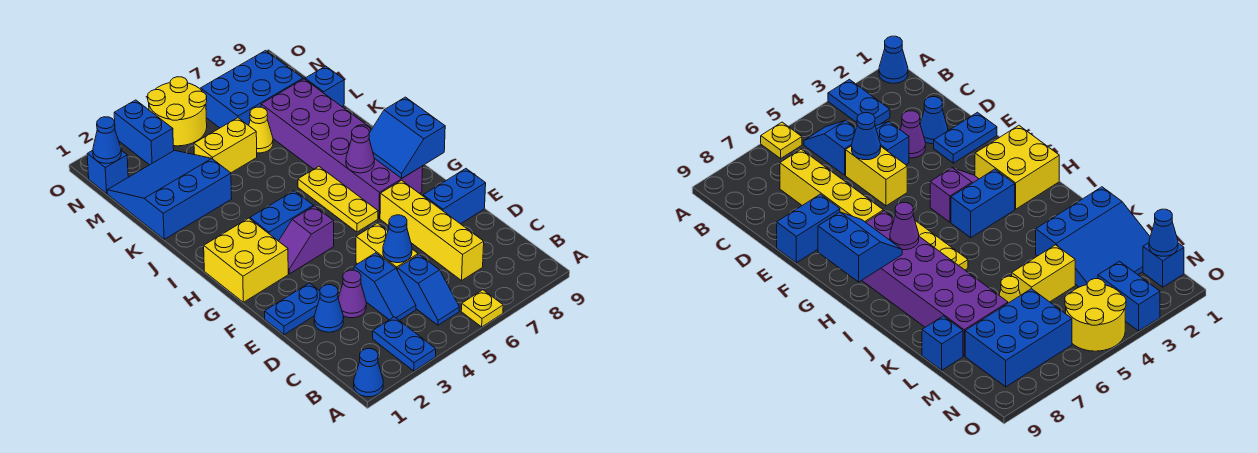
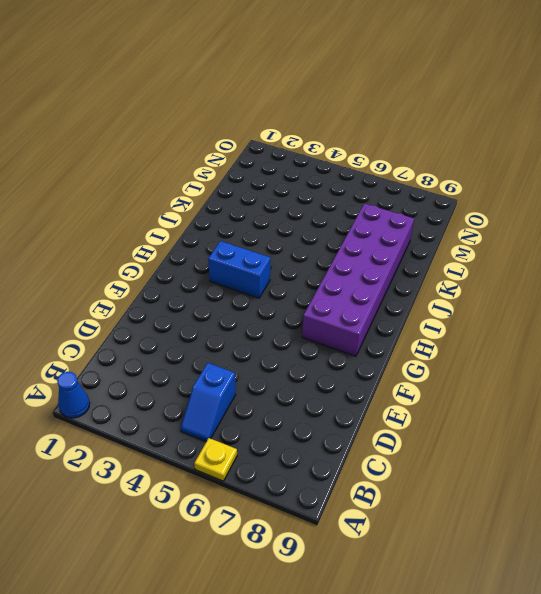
none -> blue 1x2 plate [373,317,436,371]
none -> blue 1x2 slope [354,253,416,320]
none -> yellow 1x4 brick [380,180,484,280]

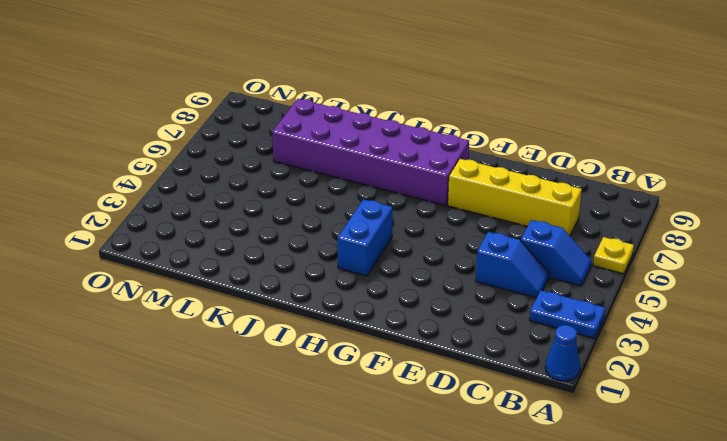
none -> blue 1x1 cone [314,285,344,332]
none -> purple 1x1 cone [338,270,366,318]
none -> yellow 1x2 brick [356,223,418,271]

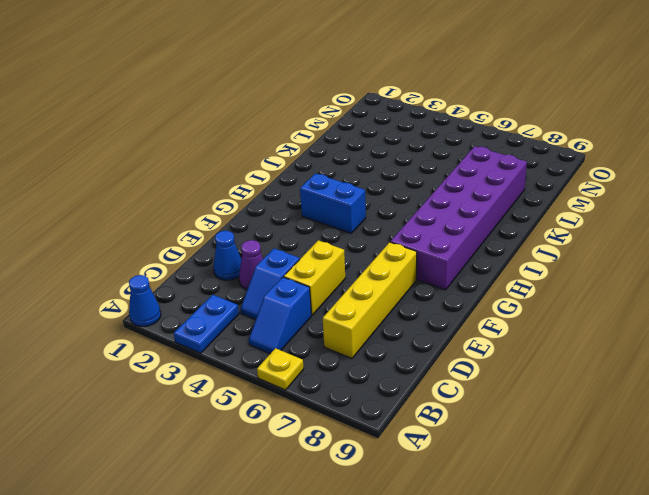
none -> blue 1x2 plate [265,283,320,335]
none -> blue 1x2 brick [423,169,486,224]
none -> yellow 2x2 brick [204,218,288,302]

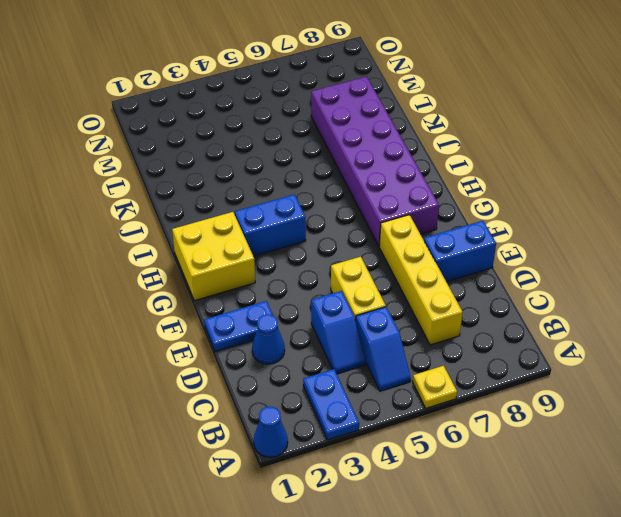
none -> purple 1x1 cone [338,270,366,318]
none -> purple 1x2 slope [279,206,334,274]
none -> yellow 1x3 plate [298,167,378,232]

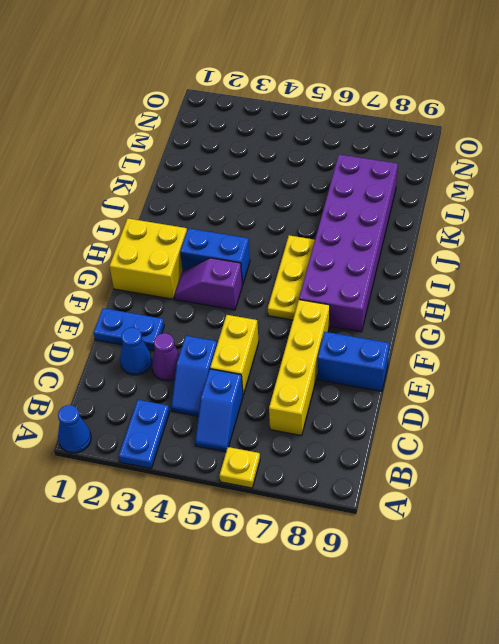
none -> blue 3x3 slope [107,150,232,239]
none -> yellow 1x2 brick [194,118,257,173]
none -> yellow 1x1 cone [249,107,273,153]

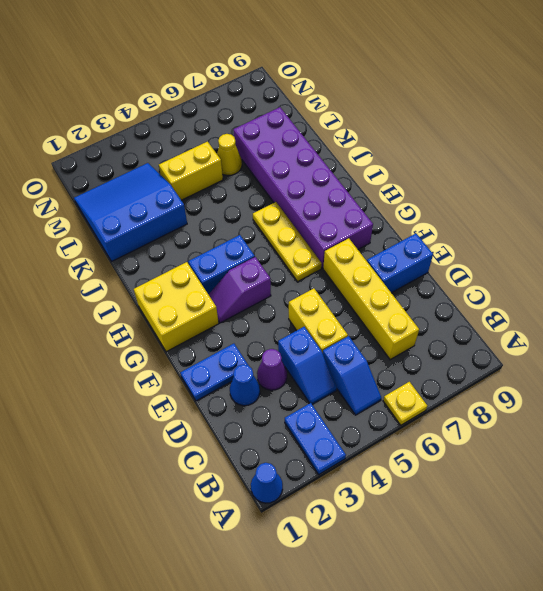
none -> blue 1x1 brick [305,66,344,107]
none -> blue 2x3 brick [201,51,303,128]
none -> blue 1x1 brick [87,150,128,193]

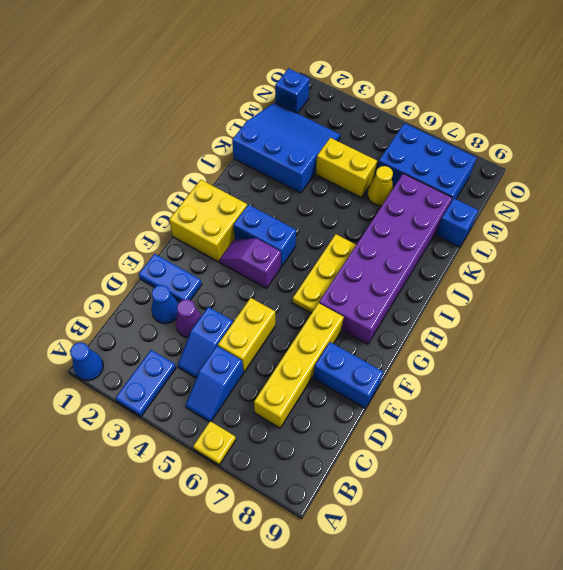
none -> blue 1x2 brick [114,100,174,165]
none -> yellow 2x2 round brick [148,77,207,146]
none -> blue 1x1 cone [383,215,412,263]

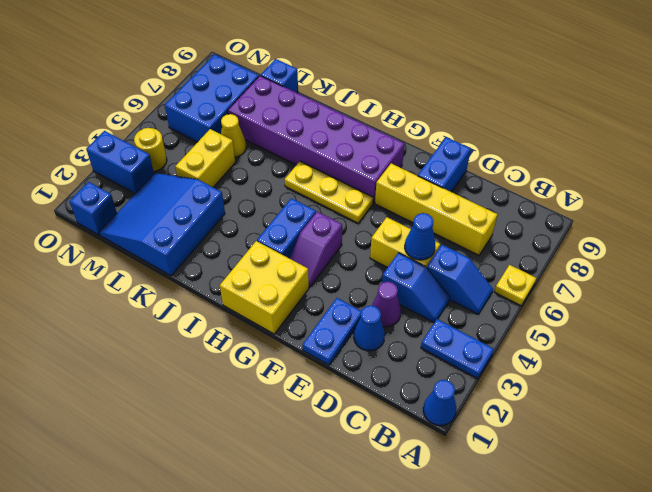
yellow 1x1 round brick [134,128,167,171] -> yellow 2x2 round brick [148,77,207,146]
none -> blue 2x2 slope [369,97,445,178]
none -> purple 1x1 cone [346,126,374,173]
none -> blue 1x1 cone [93,117,121,163]

